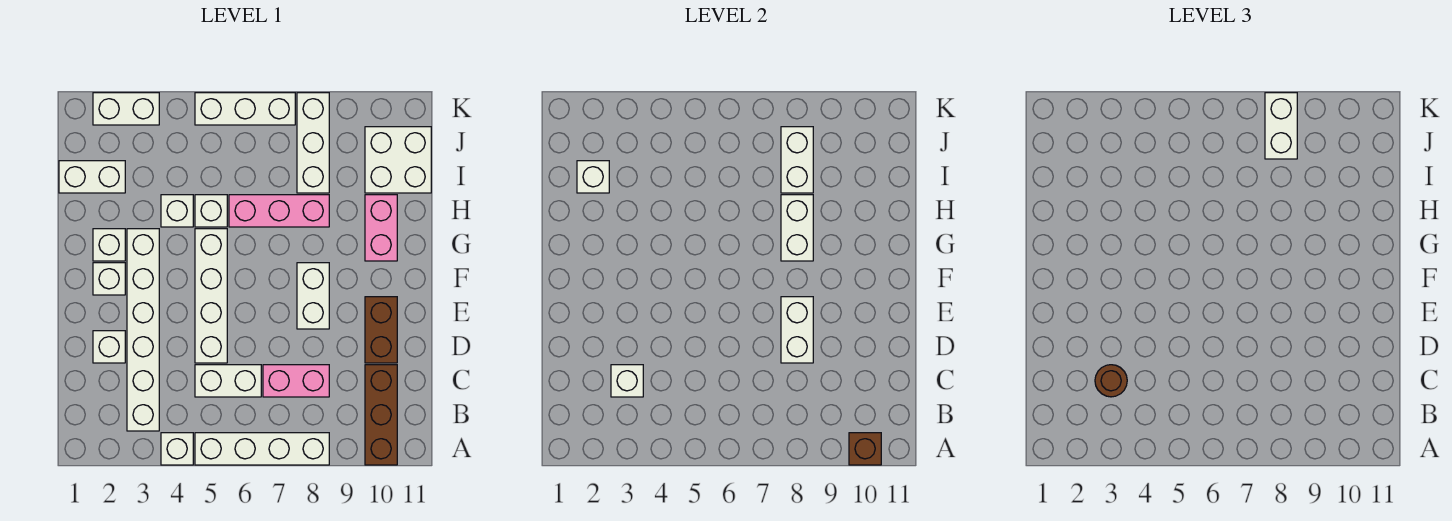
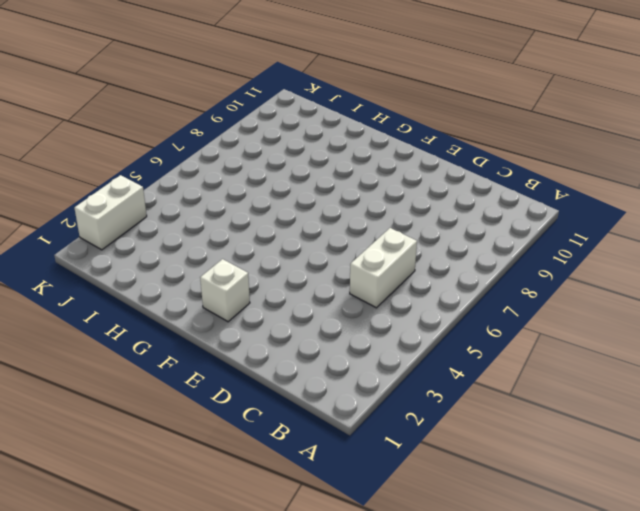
none -> white 1x1 brick [161,433,193,465]
none -> white 1x4 brick [195,433,329,465]
none -> brown 1x3 brick [365,365,397,465]

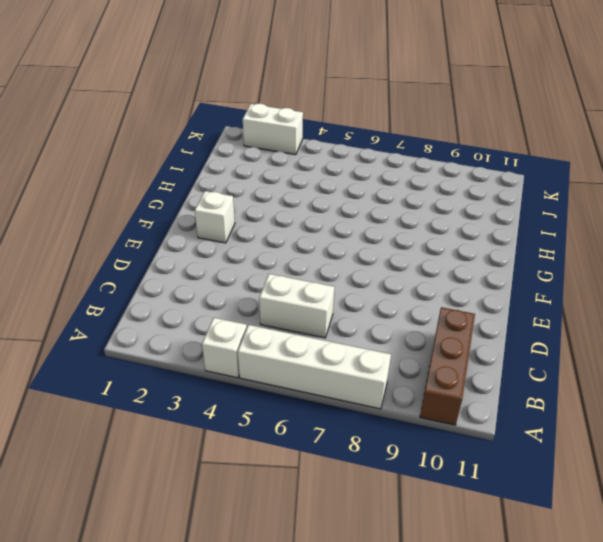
none -> white 1x6 brick [127,229,159,431]
none -> pink 1x2 brick [263,365,329,397]
none -> white 1x1 brick [93,331,125,363]

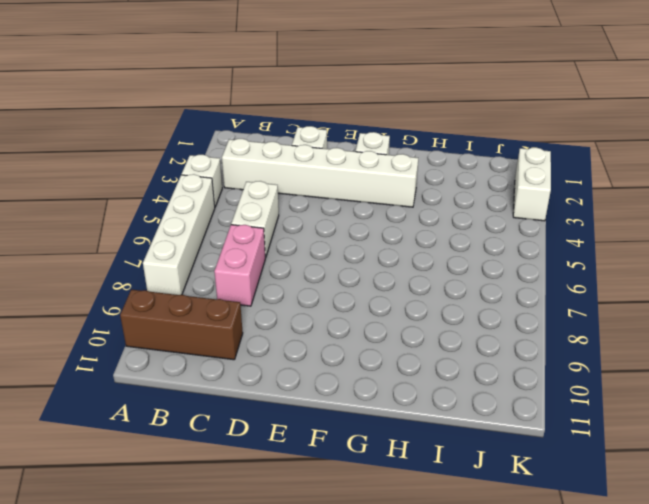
none -> white 1x4 brick [195,229,227,363]
none -> brown 1x2 brick [365,297,397,363]
none -> white 1x2 brick [297,263,329,329]

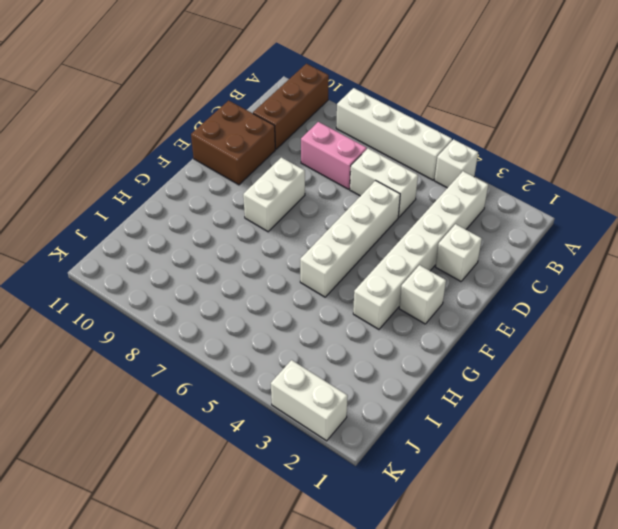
brown 2x2 brick [191,101,275,185] -> brown 1x2 brick [365,297,397,363]
none -> white 1x1 brick [93,229,125,261]
none -> pink 1x2 brick [365,195,397,261]
none -> white 1x1 brick [161,195,193,227]

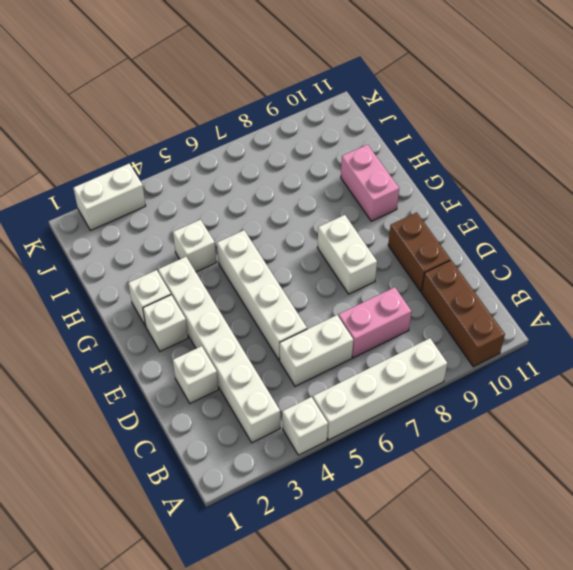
none -> white 1x1 brick [195,195,227,227]
none -> pink 1x3 brick [229,195,329,227]
none -> white 1x2 brick [59,161,125,193]

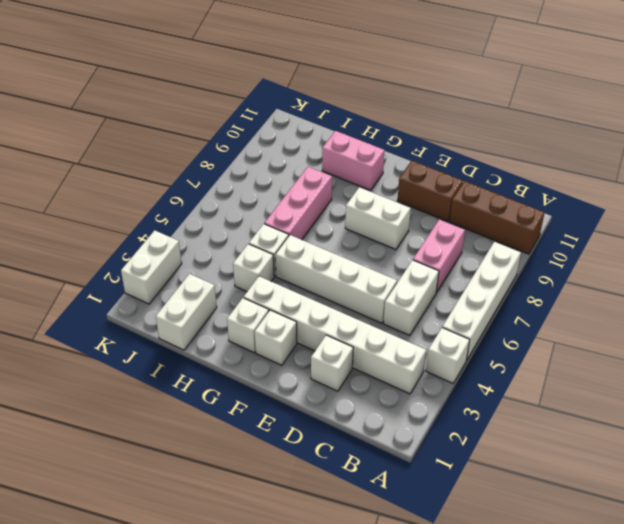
none -> white 1x3 brick [297,93,329,193]
none -> white 2x2 brick [365,127,431,193]
none -> white 1x3 brick [195,93,295,125]

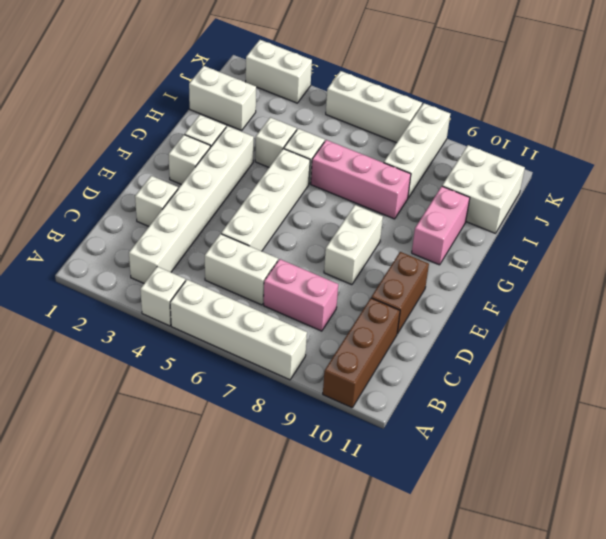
none -> brown 1x1 brick [849,433,881,465]
none -> white 1x1 brick [611,365,643,397]
none -> white 1x2 brick [781,297,813,363]

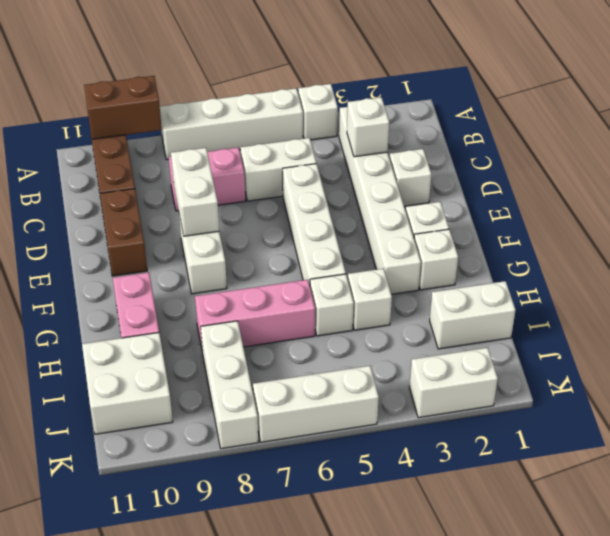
brown 1x2 brick [84,76,162,139] -> brown 1x1 brick [849,433,881,465]
none -> white 1x2 brick [781,195,813,261]
none -> white 1x1 brick [577,161,609,193]
none -> white 1x2 brick [781,127,813,193]

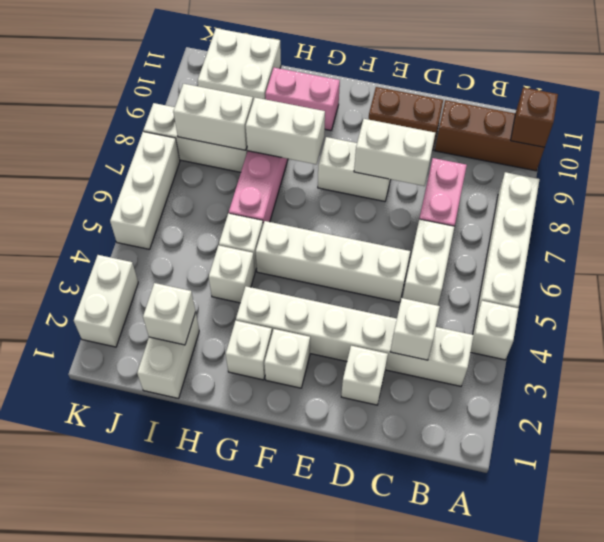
none -> brown 1x1 round brick [1095,365,1127,397]
none -> white 1x2 brick [1265,93,1297,159]

